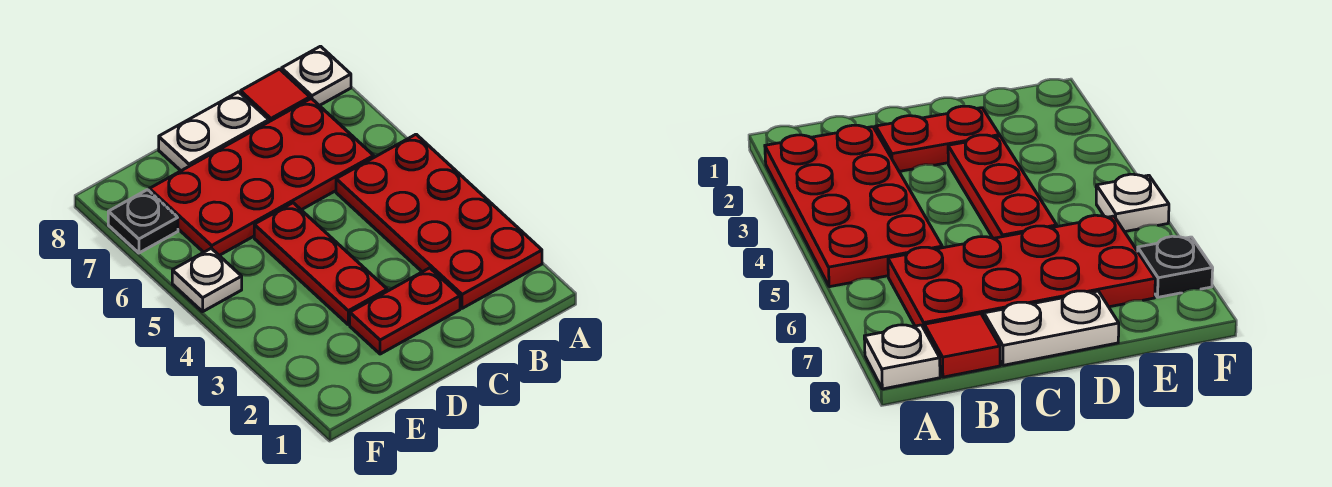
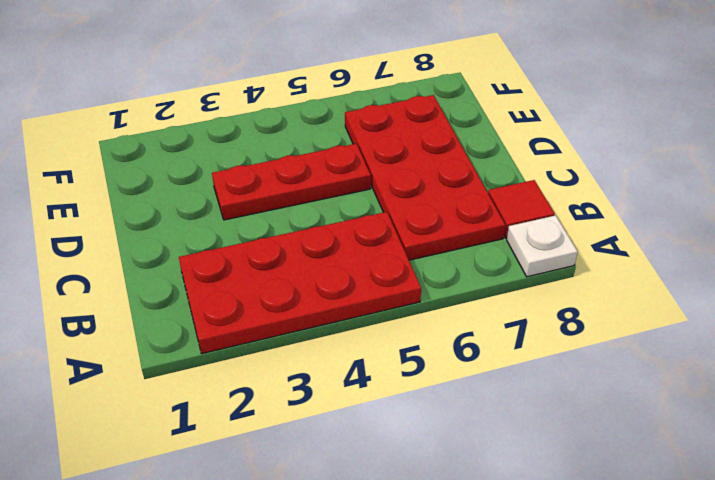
none -> red 1x2 plate [350,268,460,354]
none -> white 1x2 plate [159,92,269,171]

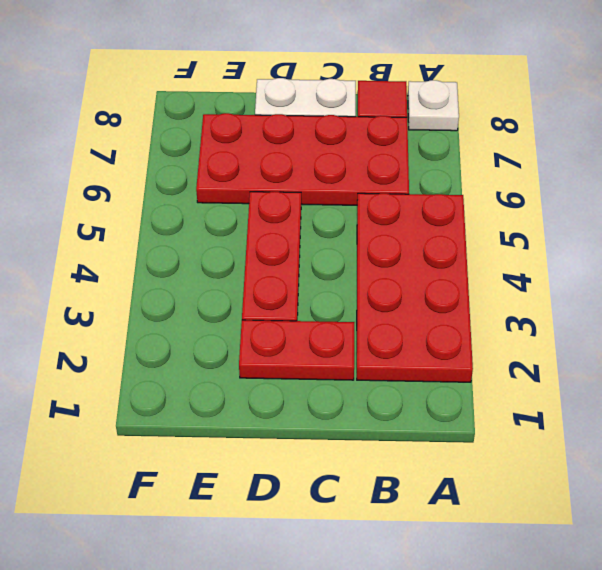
none -> white 1x1 plate [172,248,242,312]
none -> black 1x1 plate [108,190,178,253]

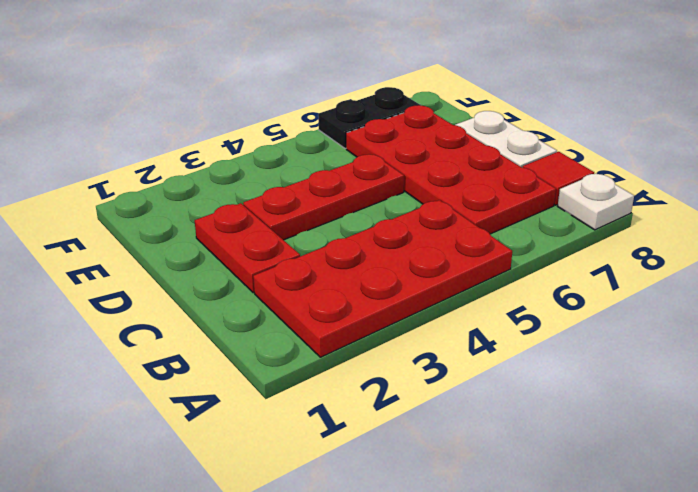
black 1x2 plate [318,87,420,149] -> black 1x1 plate [108,190,178,253]
none -> white 1x1 plate [172,248,242,312]

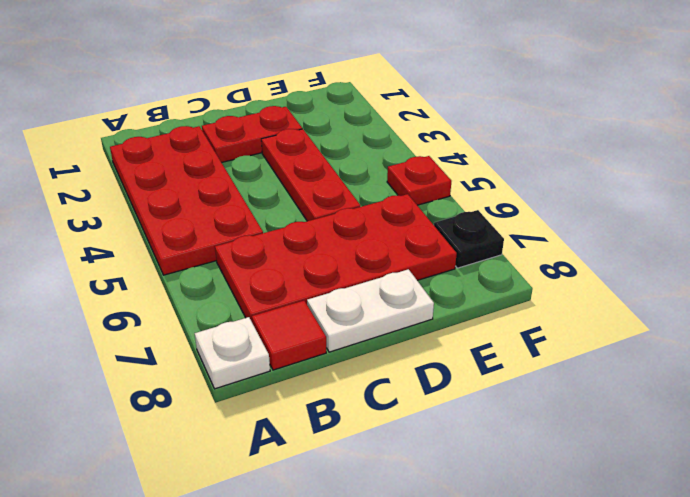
red 1x1 plate [387,156,451,205] -> white 1x1 plate [172,248,242,312]

